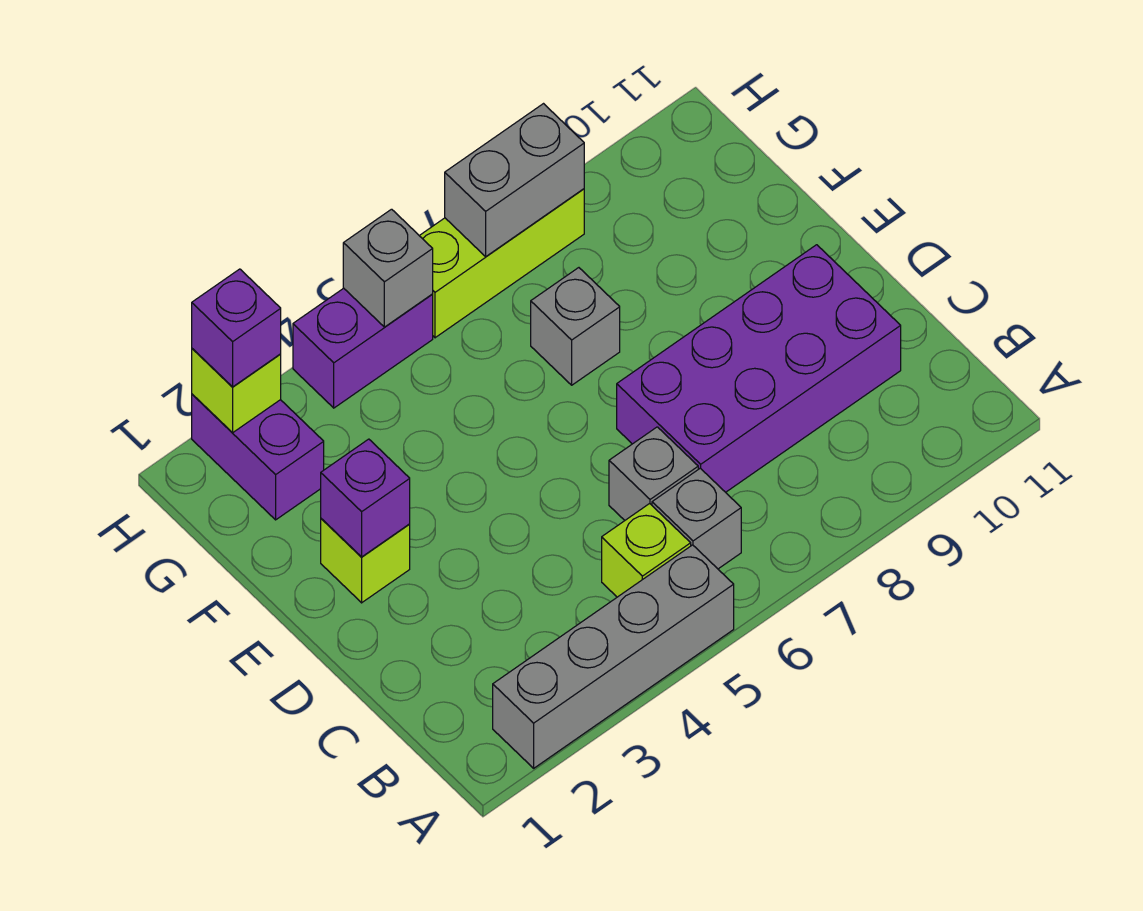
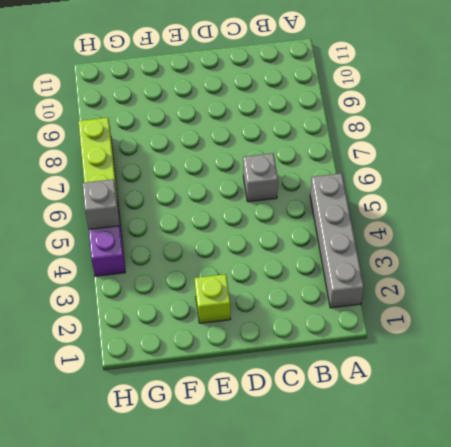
none -> lime 1x1 brick [602,504,691,597]
none -> grey 1x1 brick [652,468,741,569]
none -> purple 2x4 brick [617,245,901,492]

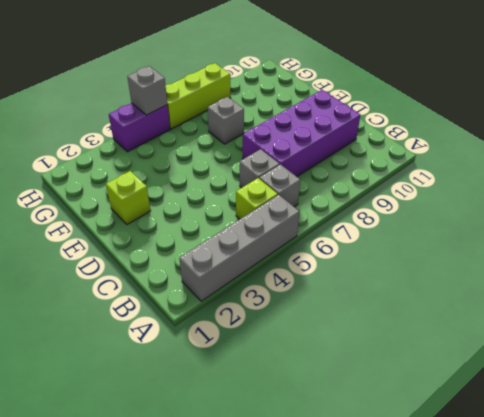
none -> purple 1x2 brick [192,394,324,520]
none -> purple 1x1 brick [321,439,410,557]
none -> lime 1x1 brick [192,349,281,432]

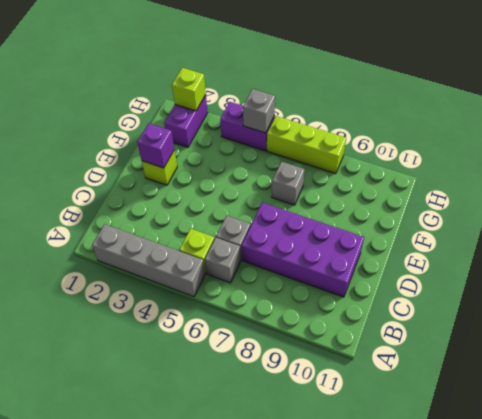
none -> grey 1x2 brick [445,104,584,256]
none -> purple 1x1 brick [192,269,281,387]

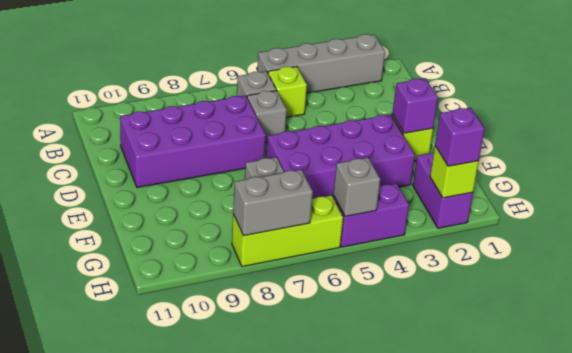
purple 2x4 brick [266,115,415,199] -> none

